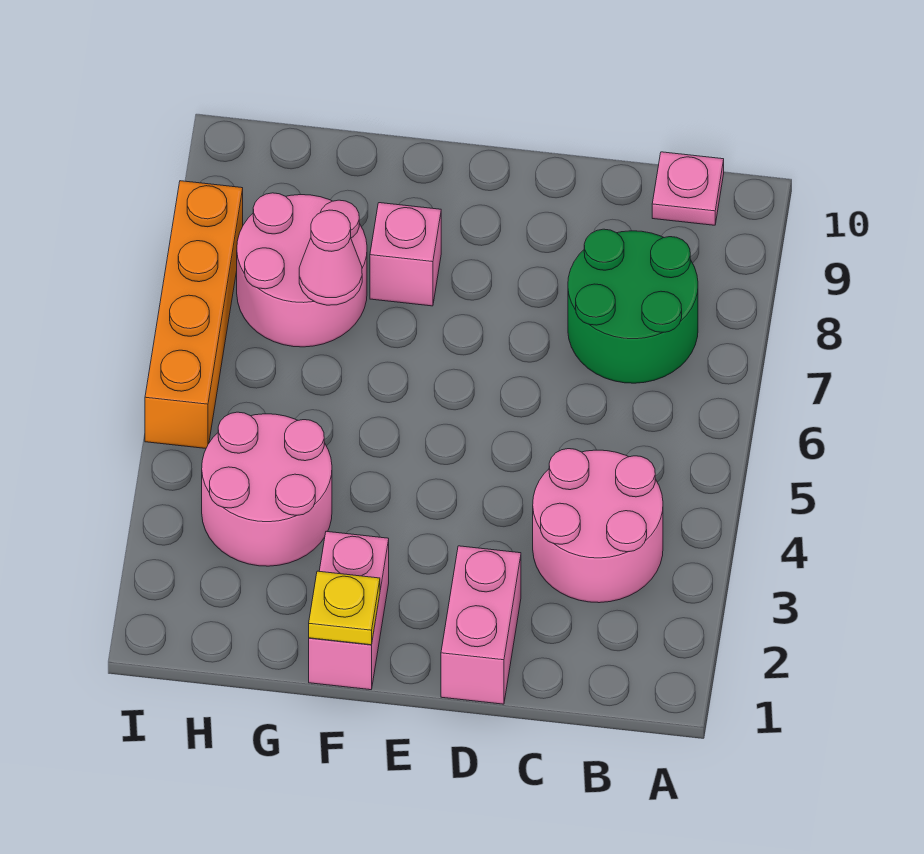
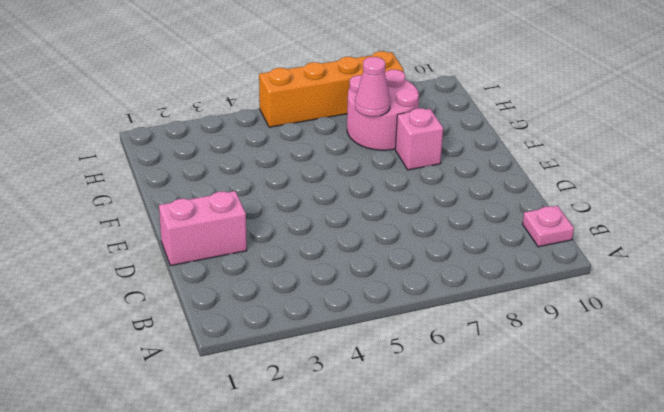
none -> pink 2x2 round brick [533,449,663,603]
none -> green 2x2 round brick [568,229,698,383]

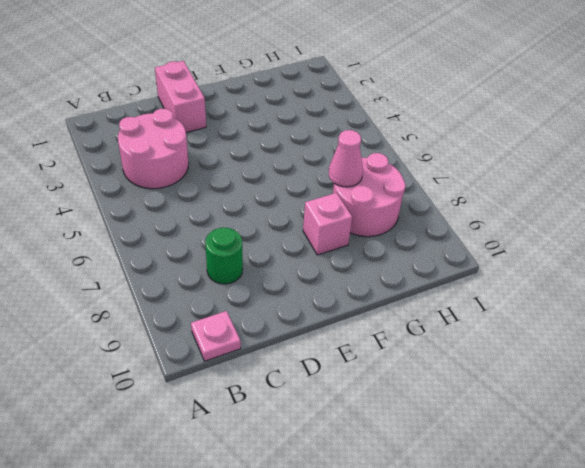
green 1x1 round brick [205,228,243,284] -> green 2x2 round brick [568,229,698,383]
none -> pink 1x2 brick [309,531,389,690]
none -> pink 2x2 round brick [202,412,332,566]

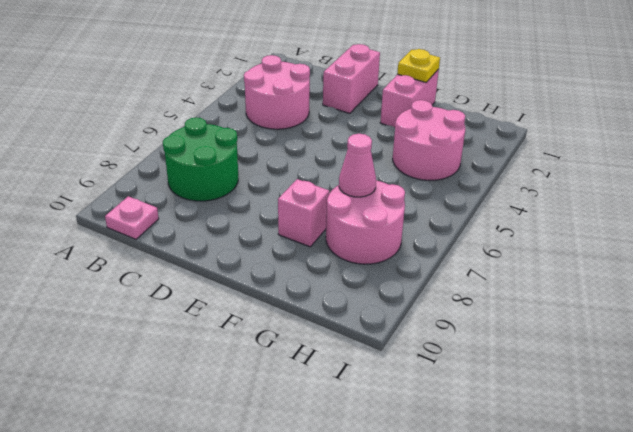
none -> orange 1x4 brick [145,181,243,448]

